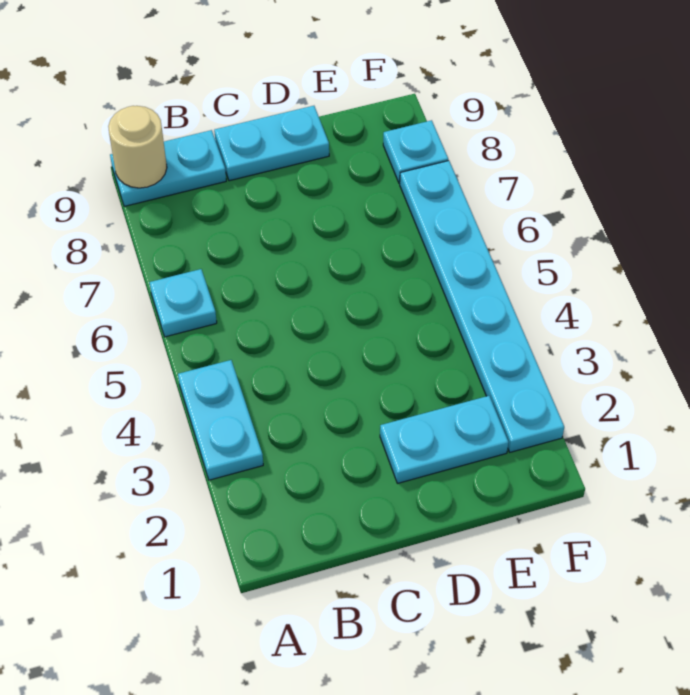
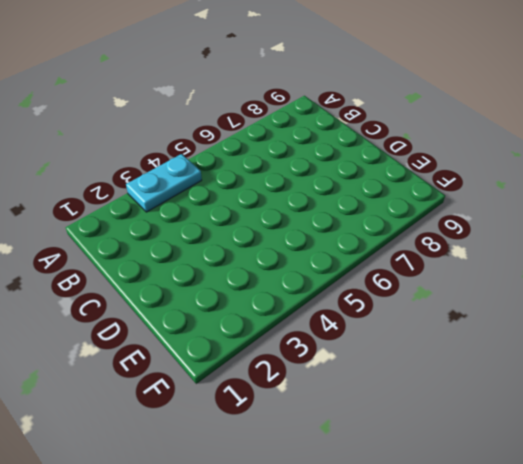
none -> cyan 1x1 plate [150,269,217,337]
none -> cyan 1x2 plate [110,130,226,206]

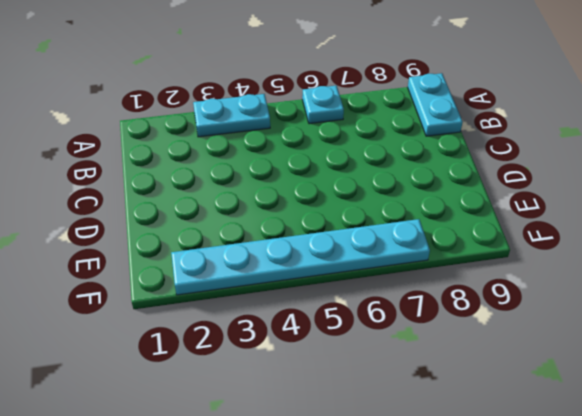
none -> cyan 1x2 plate [214,106,329,181]
none -> cyan 1x2 plate [380,396,509,483]

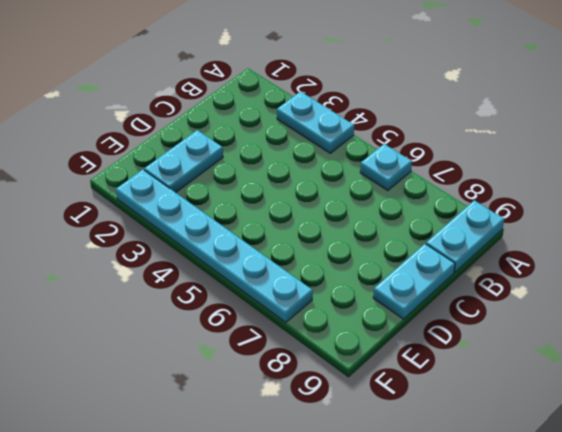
none -> cyan 1x1 plate [383,120,448,183]
none -> tan 1x1 round brick [108,106,167,188]

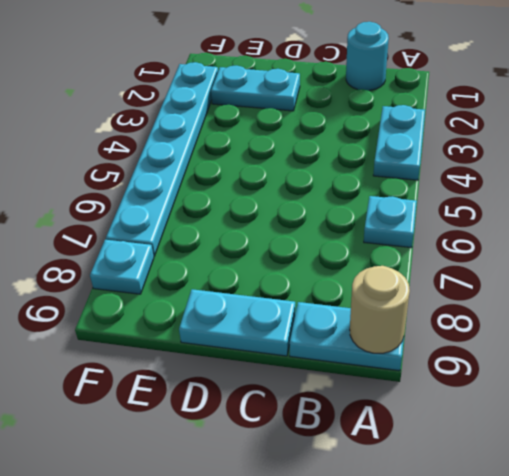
cyan 1x1 round brick [346,22,389,91] -> none

